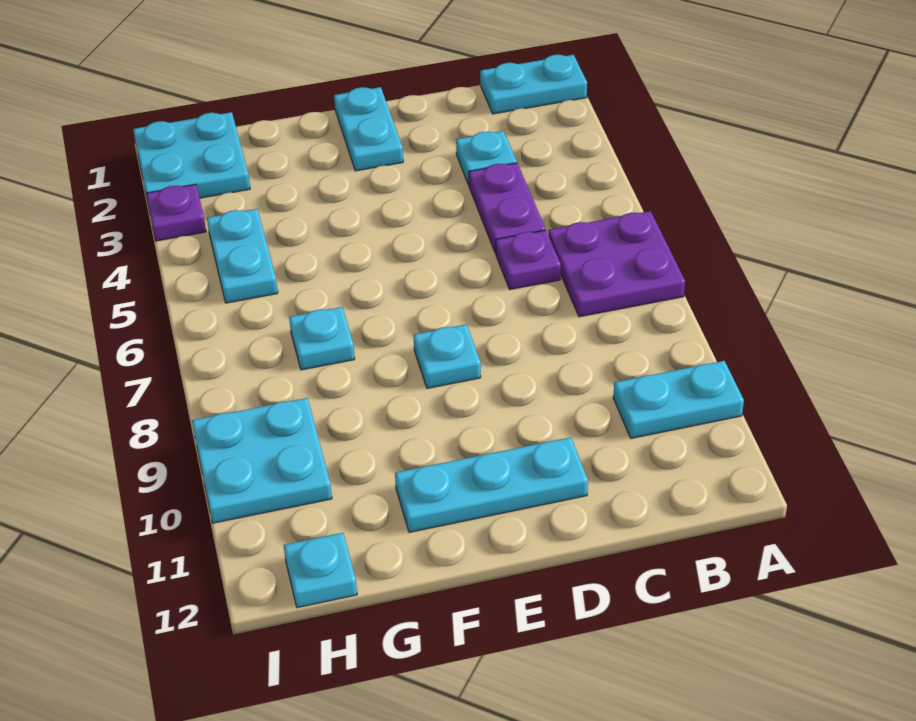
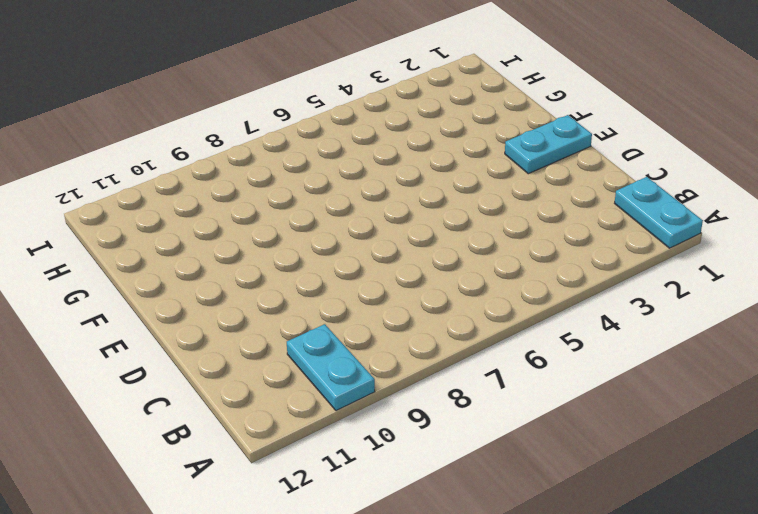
none -> purple 2x2 plate [549,211,685,317]
none -> cyan 1x1 plate [456,131,517,185]
none -> purple 1x2 plate [469,163,545,253]

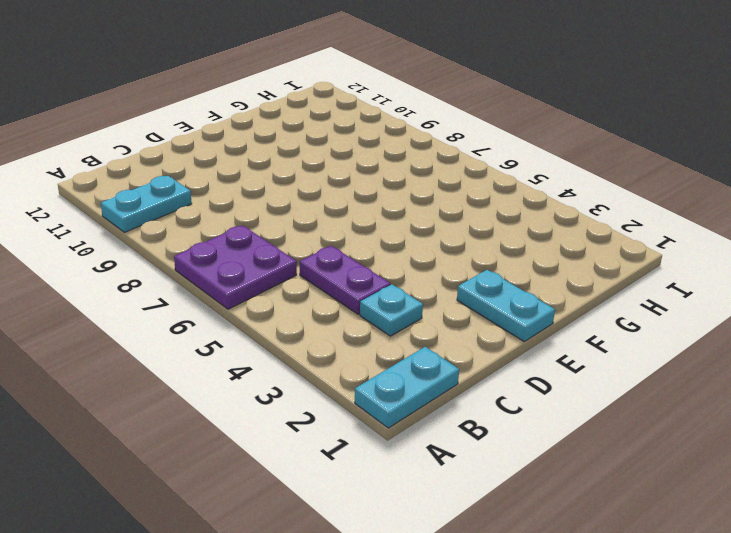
none -> purple 1x1 plate [496,230,561,289]
none -> cyan 1x3 plate [395,437,588,532]
none -> cyan 1x1 plate [413,324,481,388]

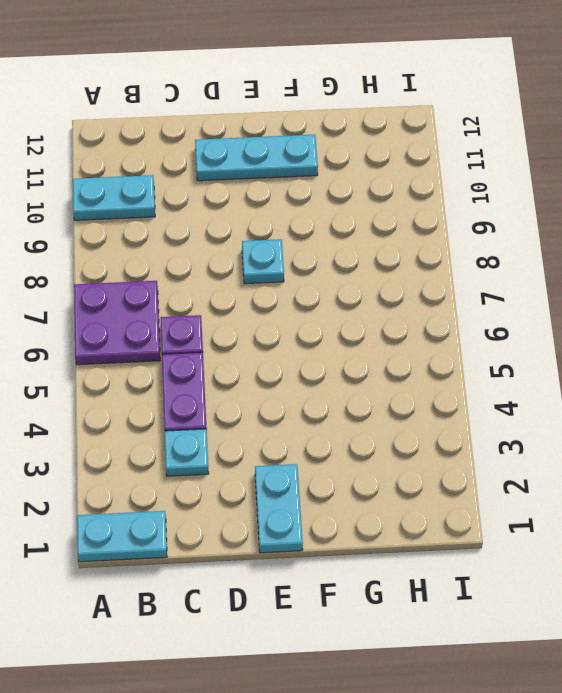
none -> cyan 1x1 plate [289,307,355,370]
none -> cyan 2x2 plate [133,112,250,198]
none -> cyan 1x2 plate [207,209,278,303]

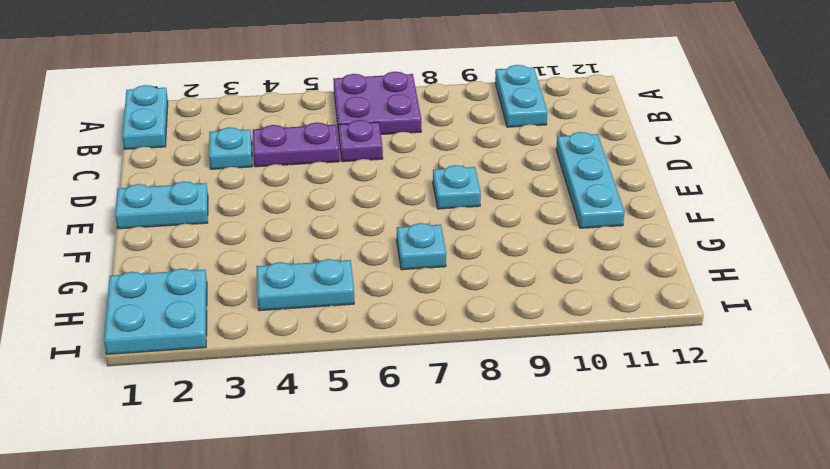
none -> cyan 2x2 plate [192,398,332,523]
none -> cyan 1x1 plate [283,533,357,608]
none -> purple 1x1 plate [146,184,206,241]

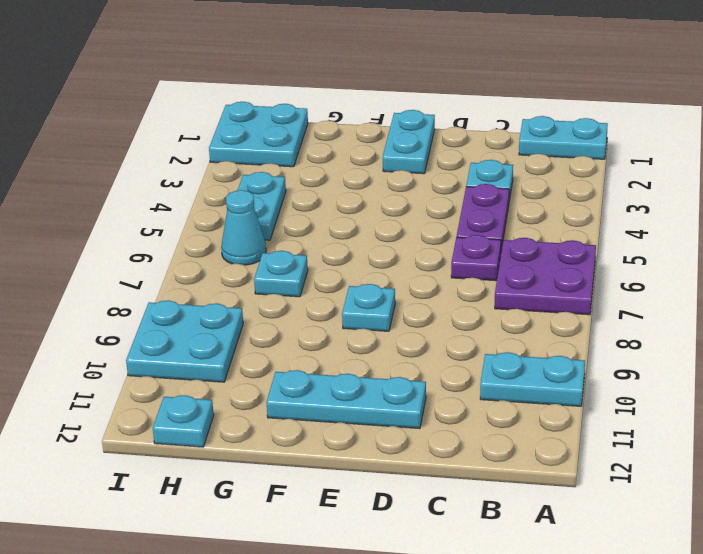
cyan 1x1 cone [221,190,266,265] -> none
none -> purple 1x1 plate [146,184,206,241]

